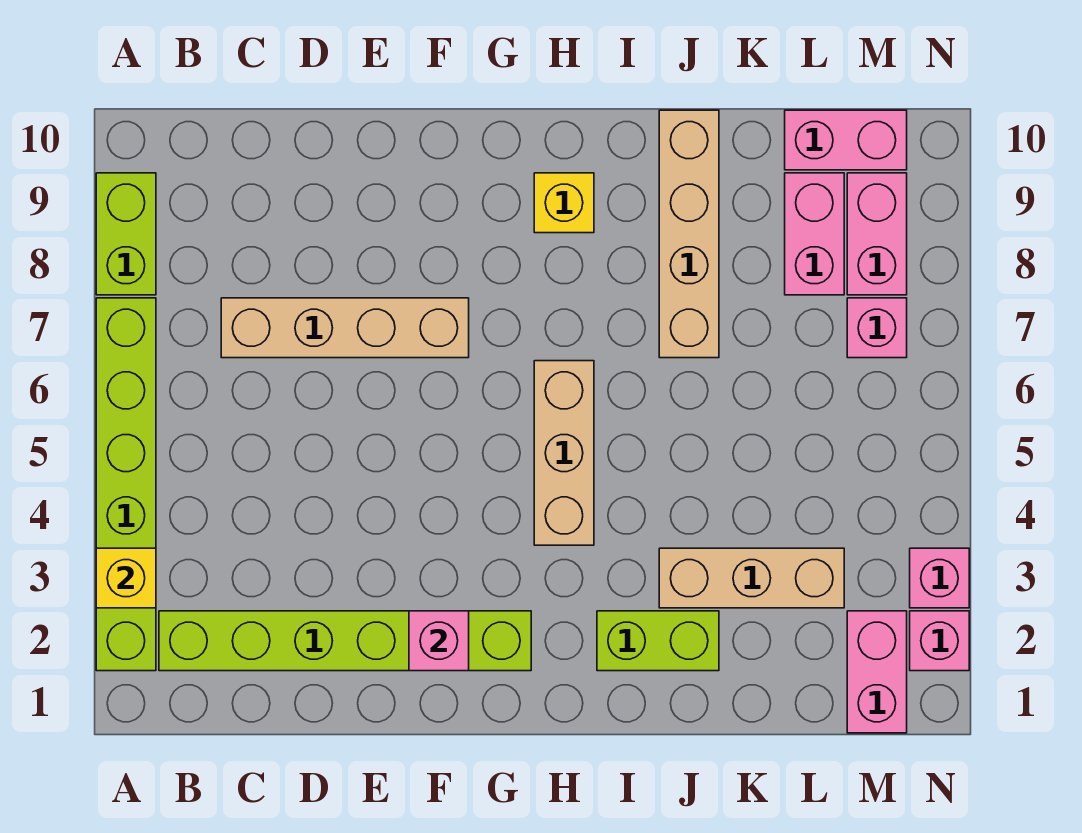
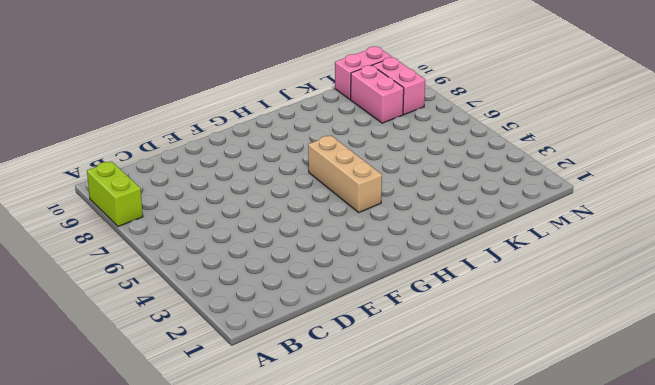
none -> lime 1x6 brick [96,298,156,671]
none -> lime 1x6 brick [159,611,531,671]
none -> tan 1x4 brick [221,298,469,358]

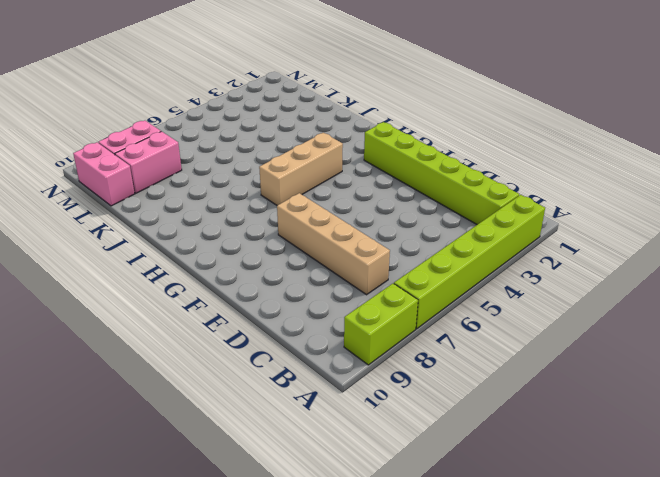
none -> yellow 1x1 brick [534,173,594,233]
none -> lime 1x2 brick [597,611,719,671]
none -> tan 1x3 brick [659,548,844,608]

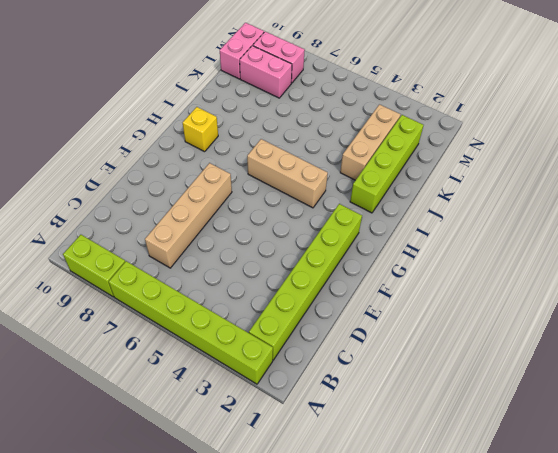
lime 1x4 brick [350,115,423,213] -> lime 1x2 brick [597,611,719,671]
none -> tan 1x4 brick [659,110,719,358]
none -> pink 1x2 brick [847,611,907,733]
none -> pink 1x1 brick [847,298,907,358]

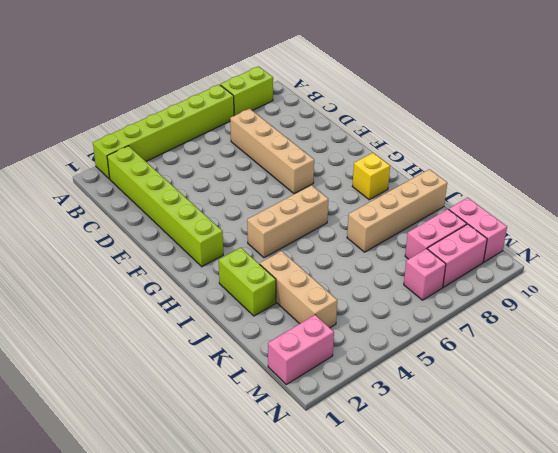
none -> pink 1x1 brick [910,611,969,671]
none -> pink 1x1 brick [910,548,969,608]
none -> yellow 1x1 brick [96,548,156,608]

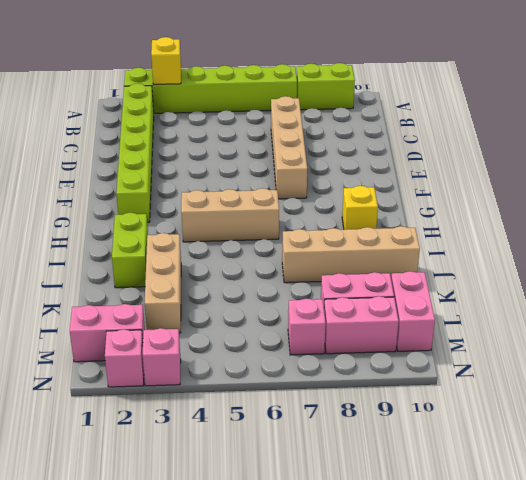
none -> pink 1x1 brick [409,611,469,671]

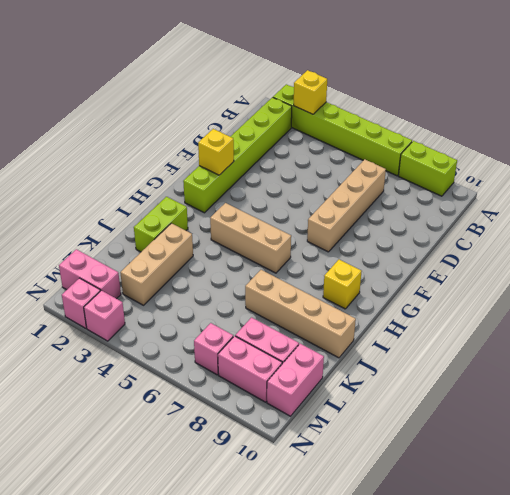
yellow 1x1 brick [198,129,234,175] -> pink 1x1 brick [409,611,469,671]

